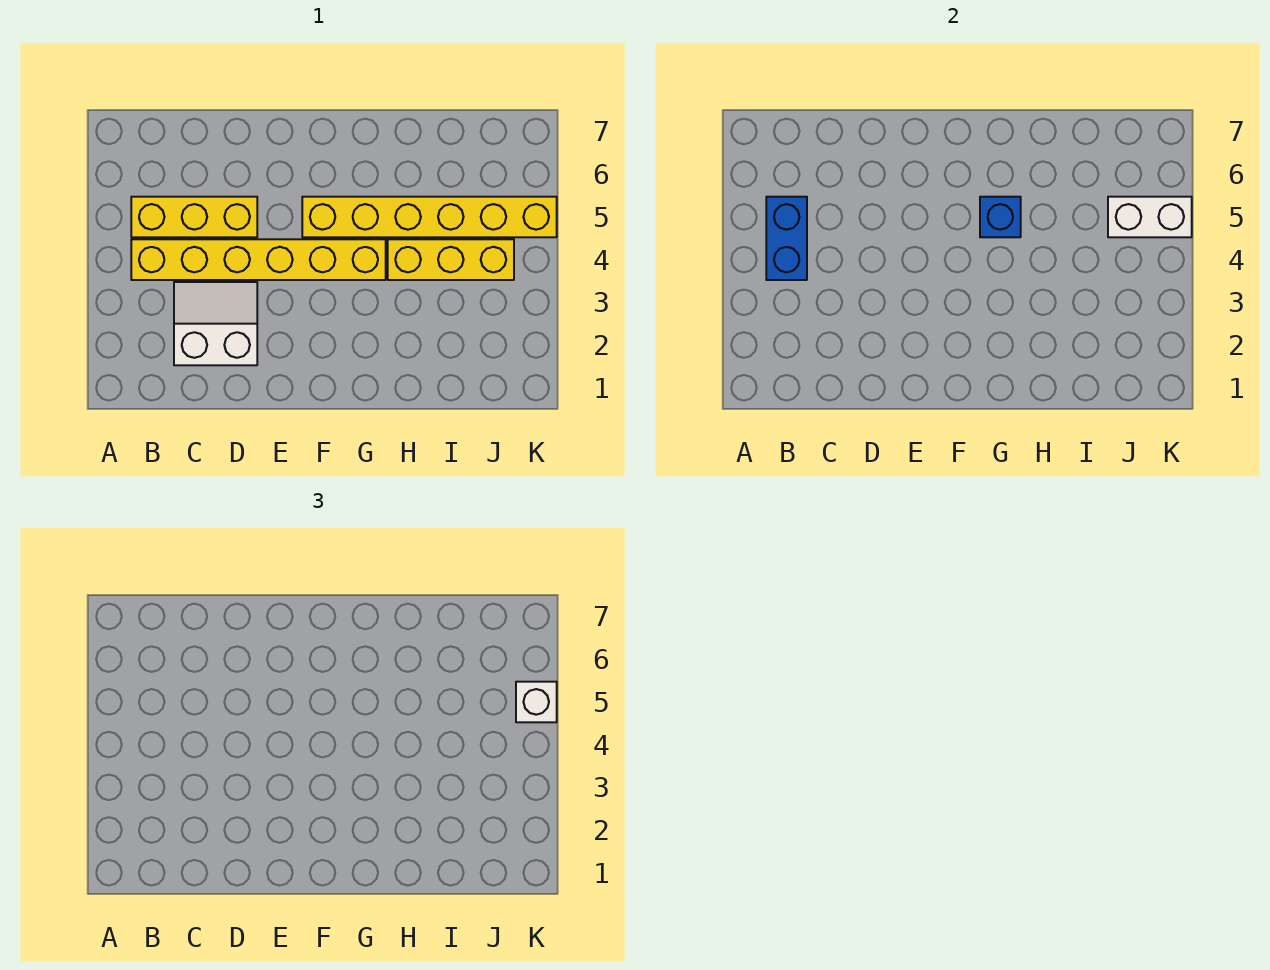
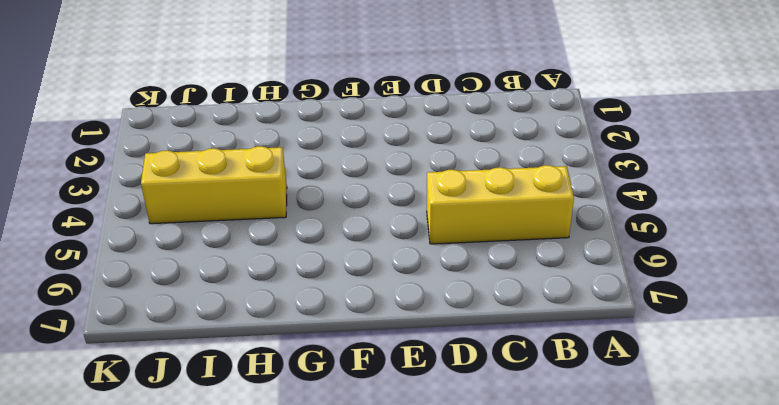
none -> yellow 1x6 brick [131,239,386,280]
none -> white 2x2 slope [174,282,257,365]

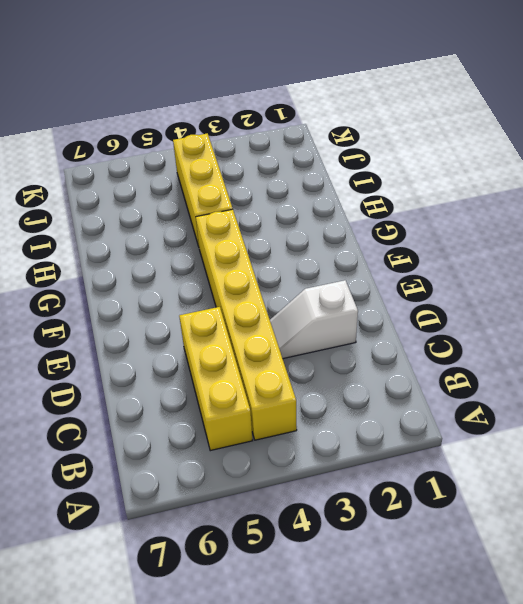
white 1x2 slope [270,280,358,359] -> white 2x2 slope [174,282,257,365]
none -> yellow 1x6 brick [302,197,557,237]
none -> blue 1x2 brick [766,197,807,280]

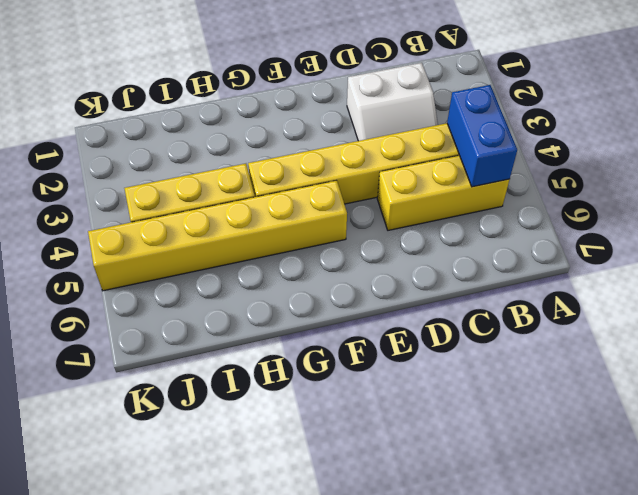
none -> blue 1x1 brick [980,197,1021,237]
none -> white 1x2 brick [1108,197,1192,237]

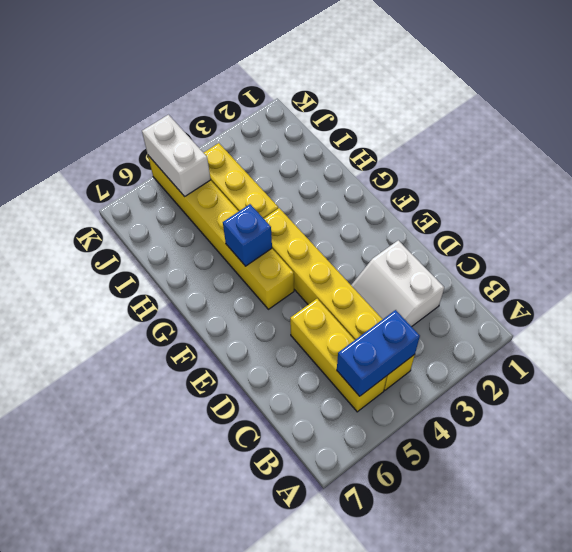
none -> white 1x1 brick [516,682,557,722]

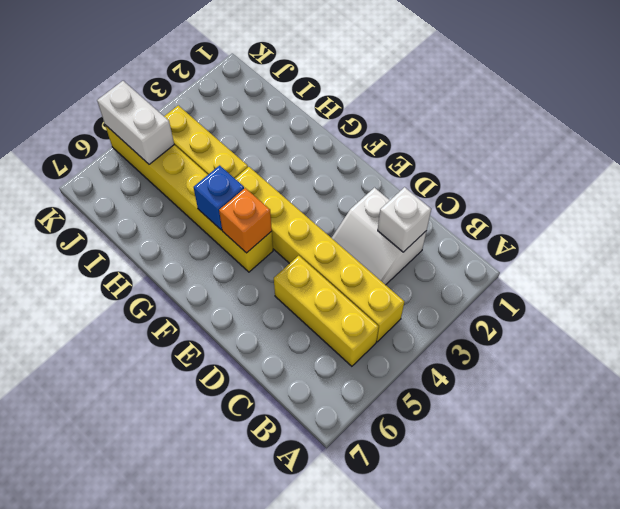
white 1x1 brick [378,187,431,252] -> white 1x1 brick moved to [516,682,557,722]
orange 1x1 brick [219,188,272,253] -> none
none -> blue 1x2 brick [766,197,807,280]

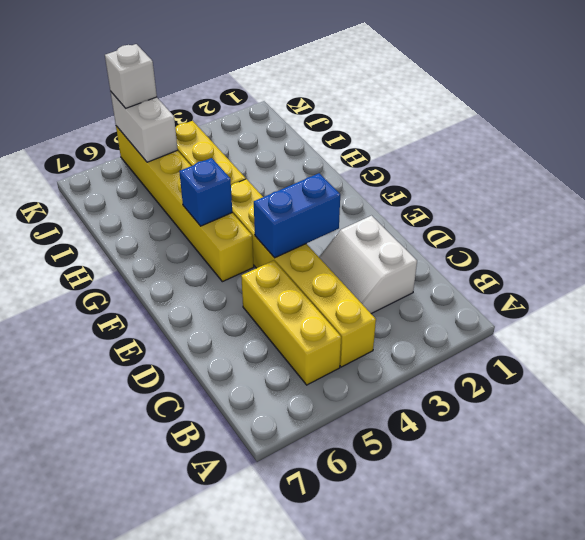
blue 1x2 brick [254,173,340,258] -> blue 1x2 brick moved to [766,197,807,280]

